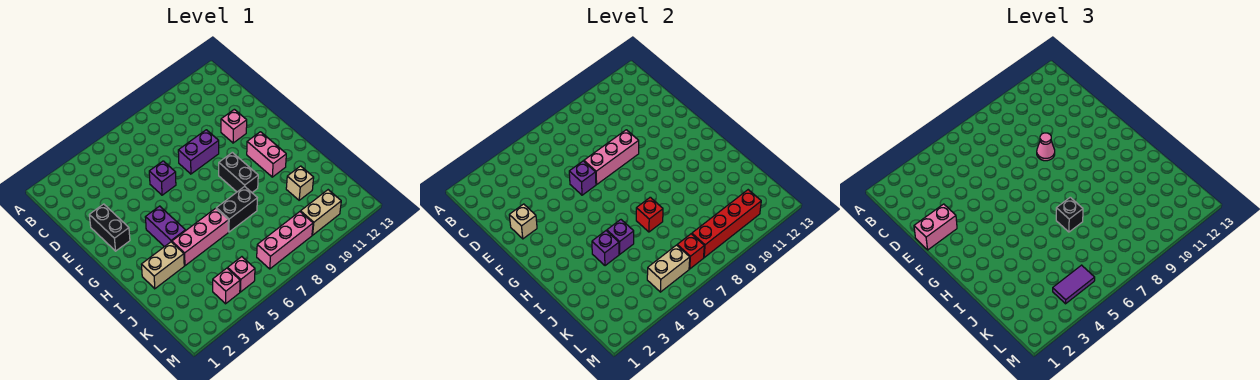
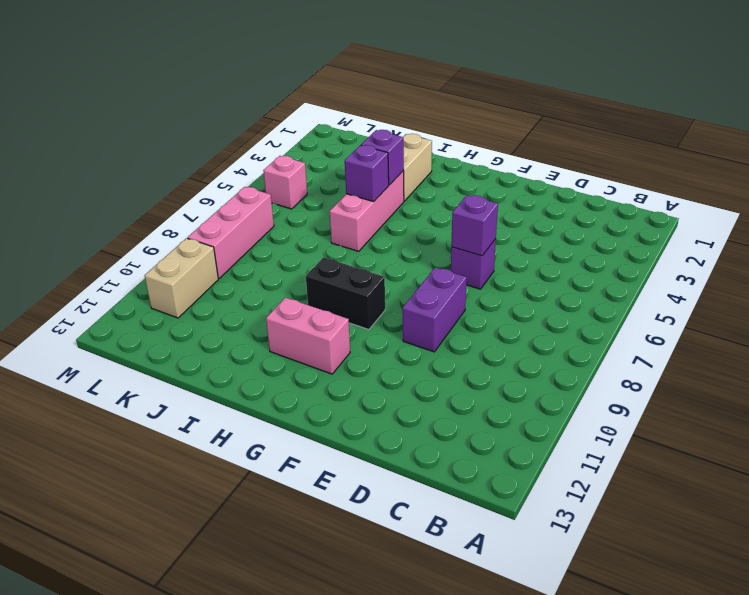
none -> black 1x2 brick [89,204,130,251]
none -> pink 1x1 brick [221,109,247,143]
none -> purple 1x2 brick [145,206,186,247]

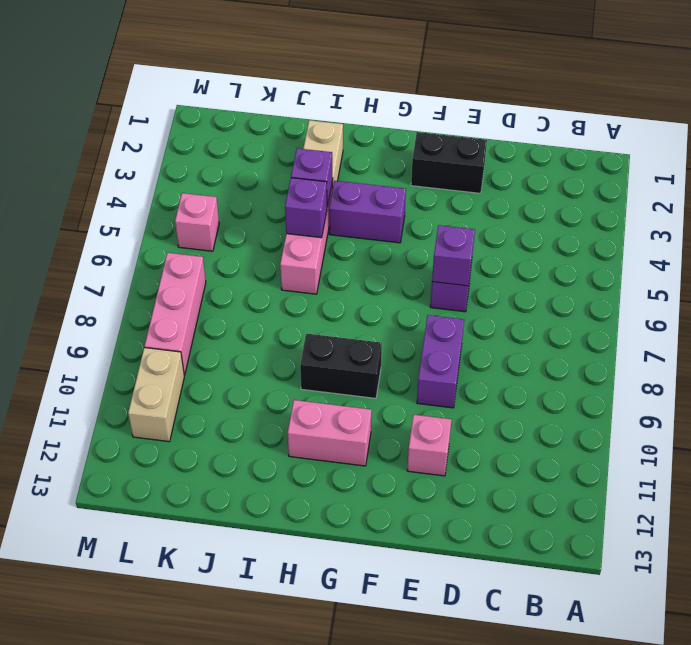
none -> black 1x2 brick [216,186,257,232]
none -> tan 1x1 brick [286,166,314,200]
none -> pink 1x1 brick [213,268,240,304]

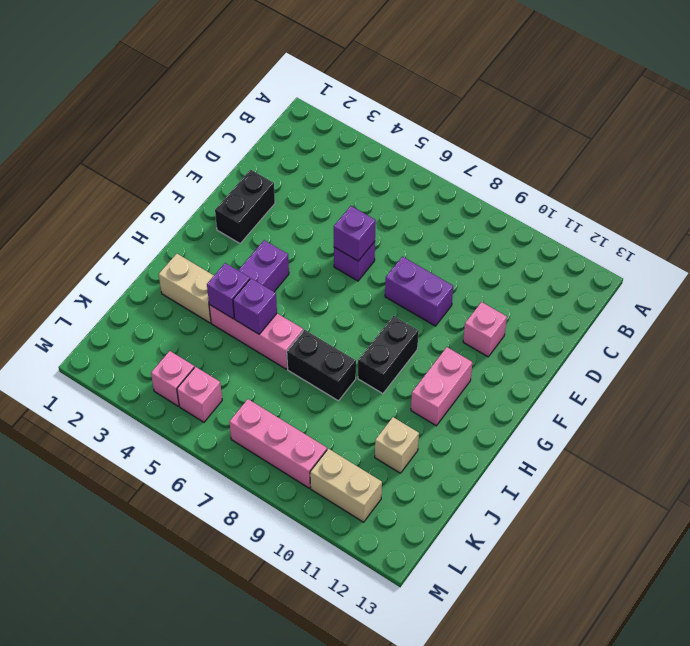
none -> tan 1x1 brick [509,204,537,239]
none -> pink 1x3 brick [584,130,639,184]
none -> red 1x1 brick [636,197,663,232]

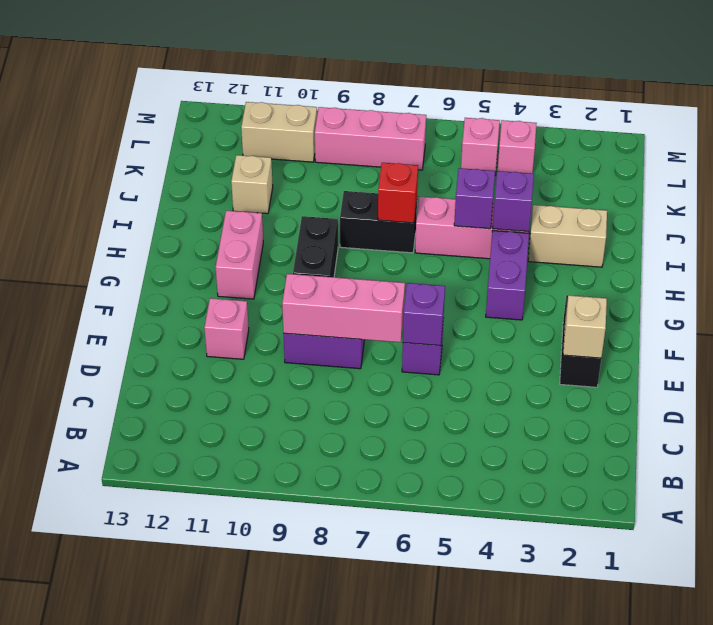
none -> tan 1x2 brick [647,245,690,292]
none -> red 1x1 brick [677,234,704,269]
none -> red 1x4 brick [692,190,761,258]

